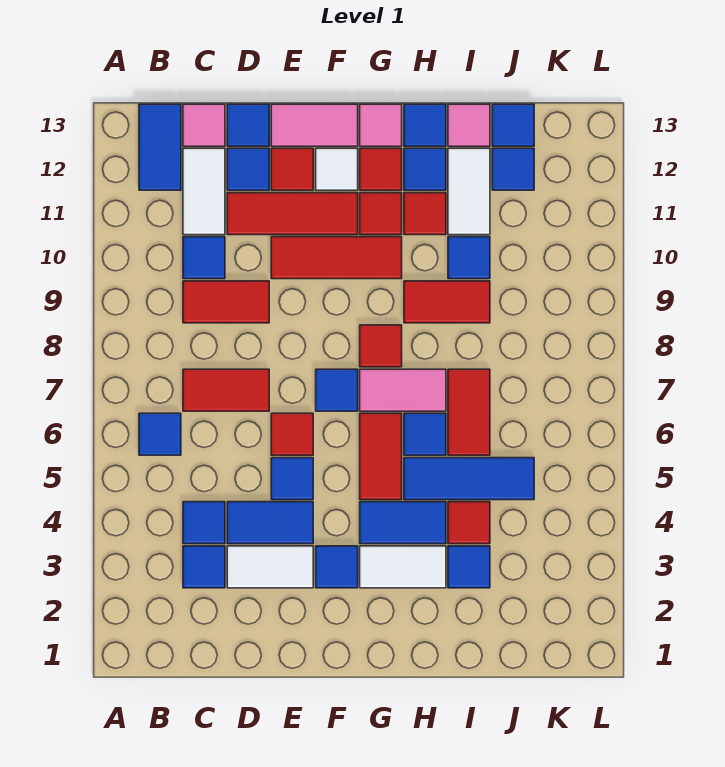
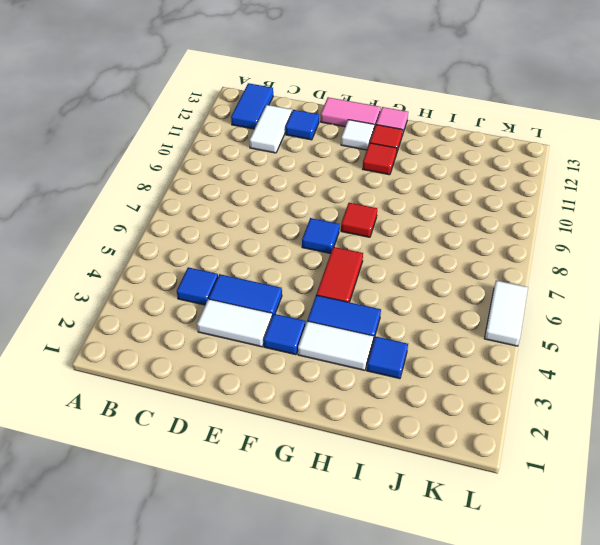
white 1x2 tile [484,281,528,346] -> white 1x2 tile moved to [448,148,490,235]
none -> blue 1x1 tile [139,413,181,455]
none -> blue 1x1 tile [183,546,225,588]
none -> red 1x2 tile [183,369,269,411]
none -> red 1x2 tile [183,281,269,323]

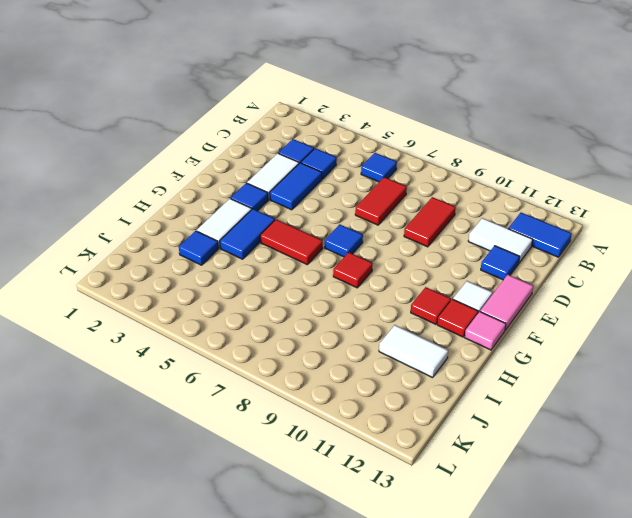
none -> blue 1x1 tile [183,237,225,279]
none -> pink 1x1 tile [183,104,225,146]
none -> red 1x3 tile [227,193,358,235]
none -> blue 1x1 tile [227,104,269,146]

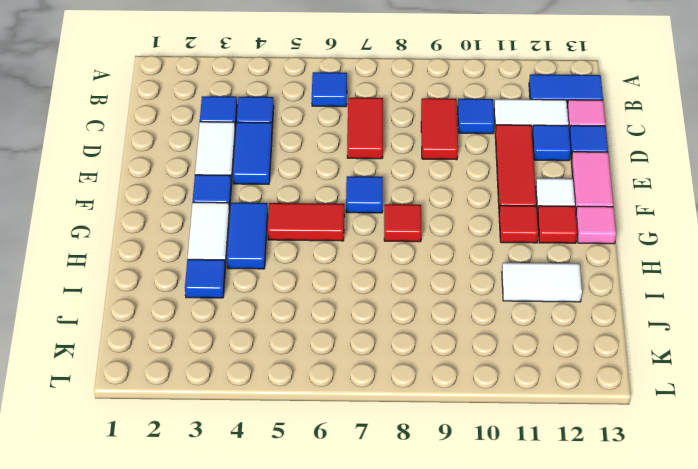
none -> blue 1x1 tile [271,458,313,500]
none -> red 1x1 tile [271,413,313,455]
none -> red 1x3 tile [271,237,402,279]
none -> red 1x1 tile [271,148,313,190]

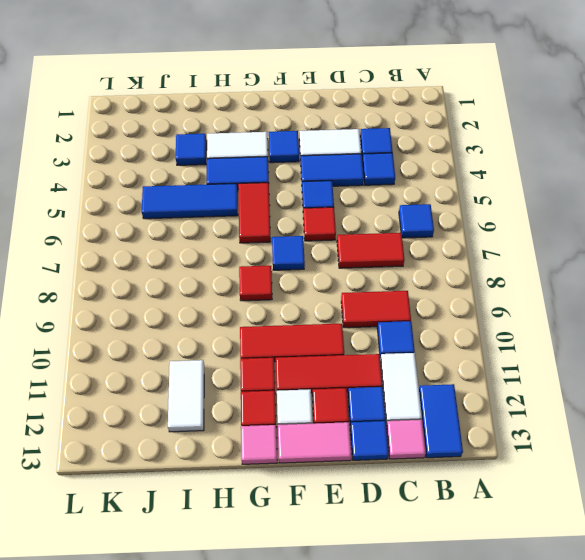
none -> pink 1x2 tile [360,369,446,411]
none -> blue 1x1 tile [404,413,446,455]
none -> red 1x2 tile [404,281,490,323]
none -> red 1x1 tile [404,193,446,235]

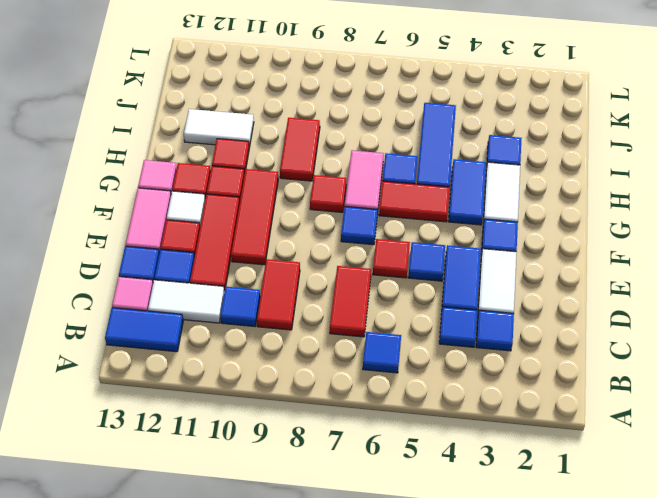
none -> blue 1x1 tile [404,148,446,190]
none -> blue 1x1 tile [404,104,446,146]
none -> red 1x1 tile [448,502,490,544]
none -> red 1x2 tile [448,369,490,455]

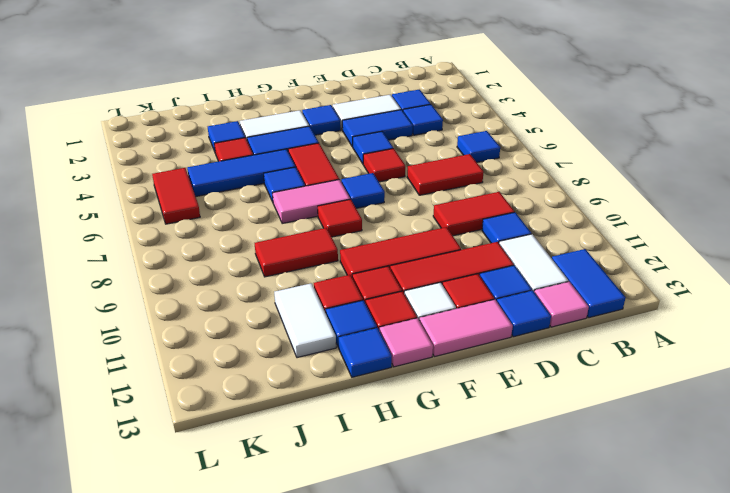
red 1x2 tile [152,168,200,224] -> red 1x2 tile moved to [448,369,490,455]
none -> blue 1x1 tile [448,237,490,279]
none -> pink 1x1 tile [448,104,490,146]
none -> blue 1x1 tile [492,148,534,190]
none -> blue 1x1 tile [492,104,534,146]

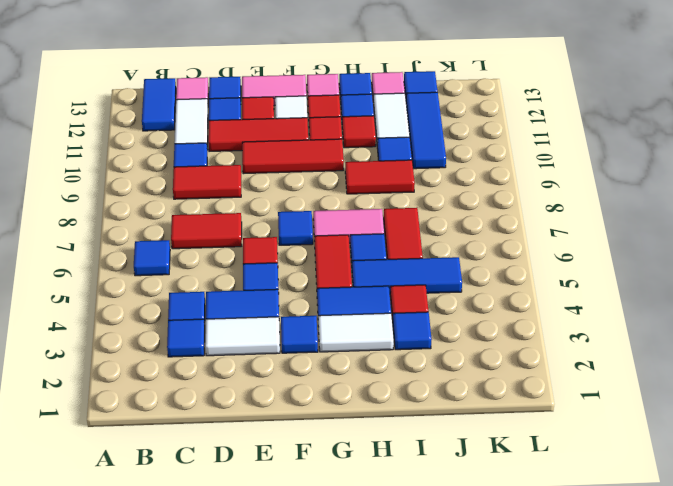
blue 1x3 tile [406,92,446,169] -> blue 1x1 tile [492,148,534,190]
none -> red 1x1 tile [360,325,402,367]

